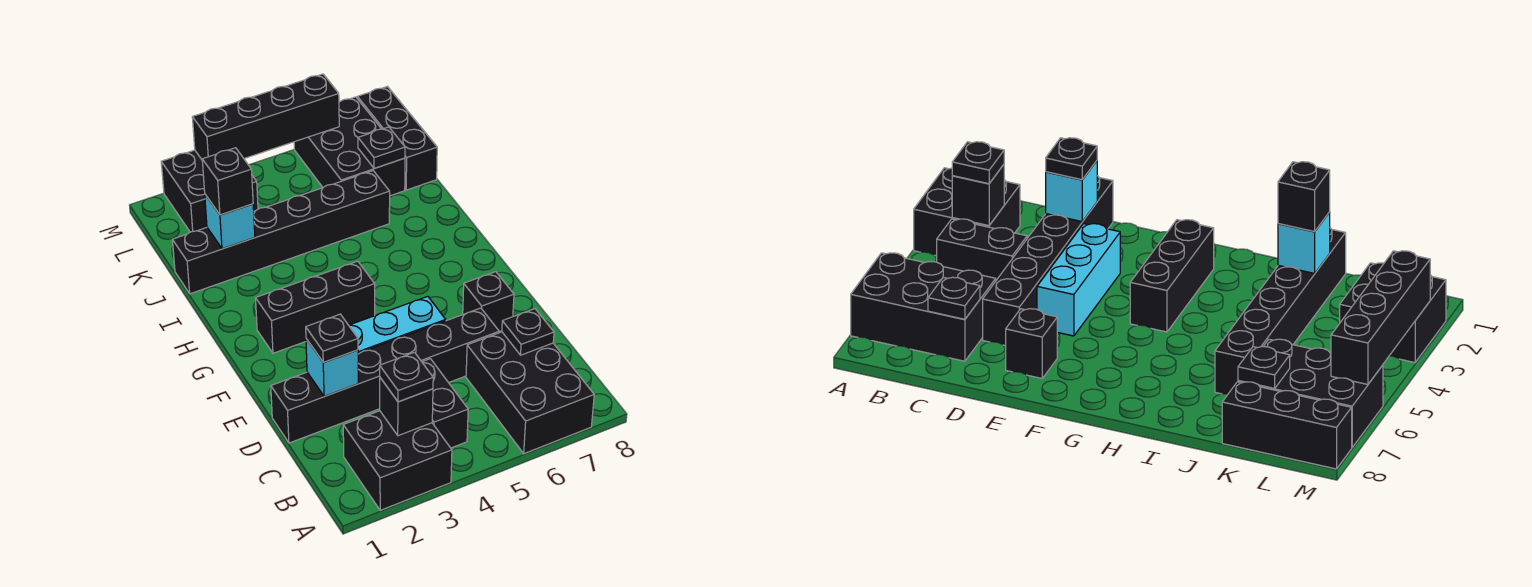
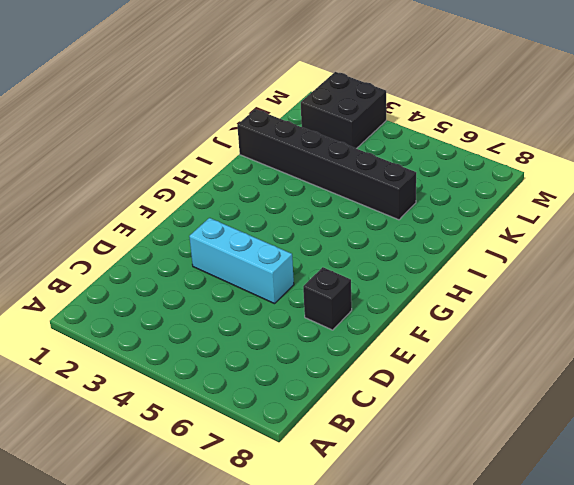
none -> black 2x2 brick [343,411,452,510]
none -> black 2x3 brick [466,332,594,454]
none -> black 1x2 brick [422,359,468,448]

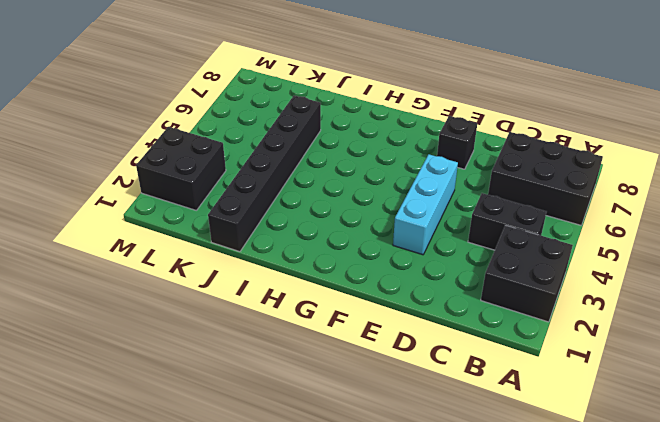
none -> black 1x6 brick [271,308,499,443]
none -> black 1x3 brick [256,261,375,353]
none -> black 2x3 brick [294,97,405,196]

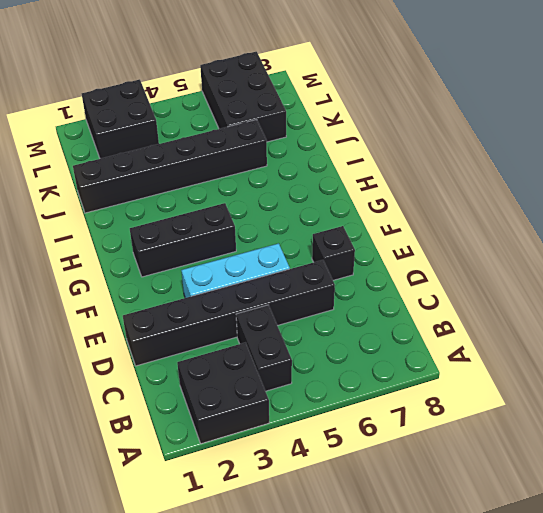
none -> black 2x3 brick [466,332,594,454]
none -> black 1x3 brick [357,87,437,190]
none -> black 1x1 brick [380,378,433,436]

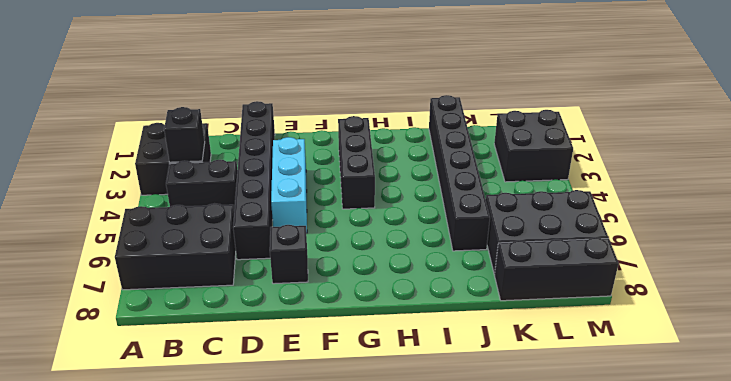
none -> black 1x1 plate [502,309,554,355]
none -> cyan 1x1 brick [306,339,358,396]
none -> cyan 1x1 brick [205,195,255,249]

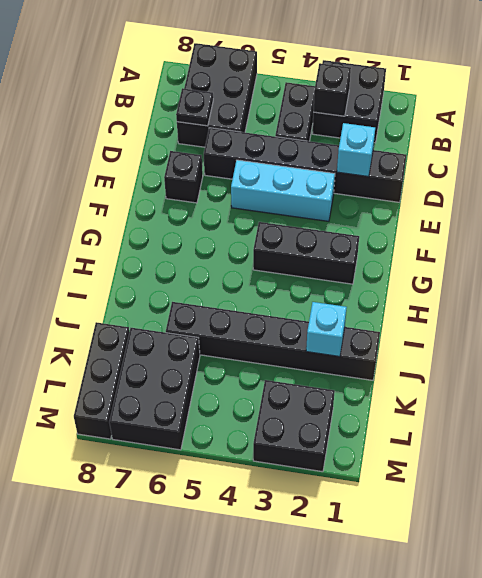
none -> black 1x1 plate [358,127,405,168]
none -> black 1x4 brick [192,74,339,159]
none -> black 1x1 plate [380,352,433,402]

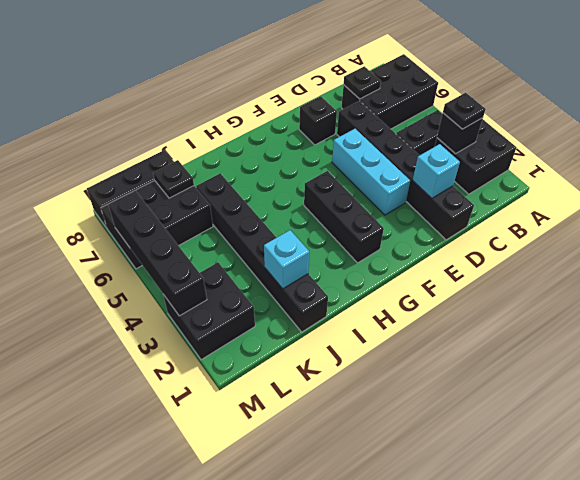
none -> black 1x1 plate [306,314,358,362]
none -> black 1x1 brick [202,148,253,215]

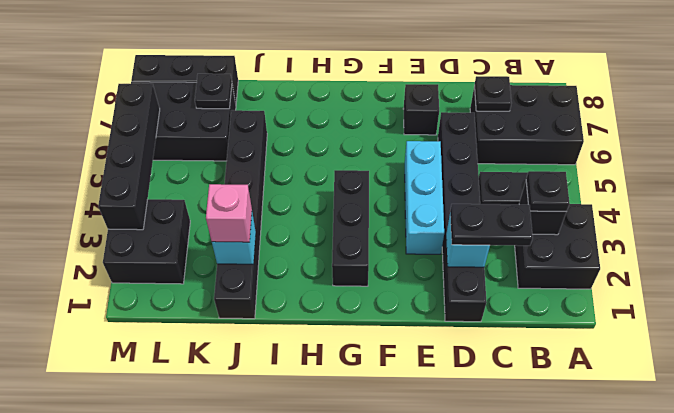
black 1x2 plate [450,204,533,246] -> black 1x1 plate [306,314,358,362]
pink 1x1 brick [206,184,252,242] -> black 1x1 brick [202,148,253,215]

